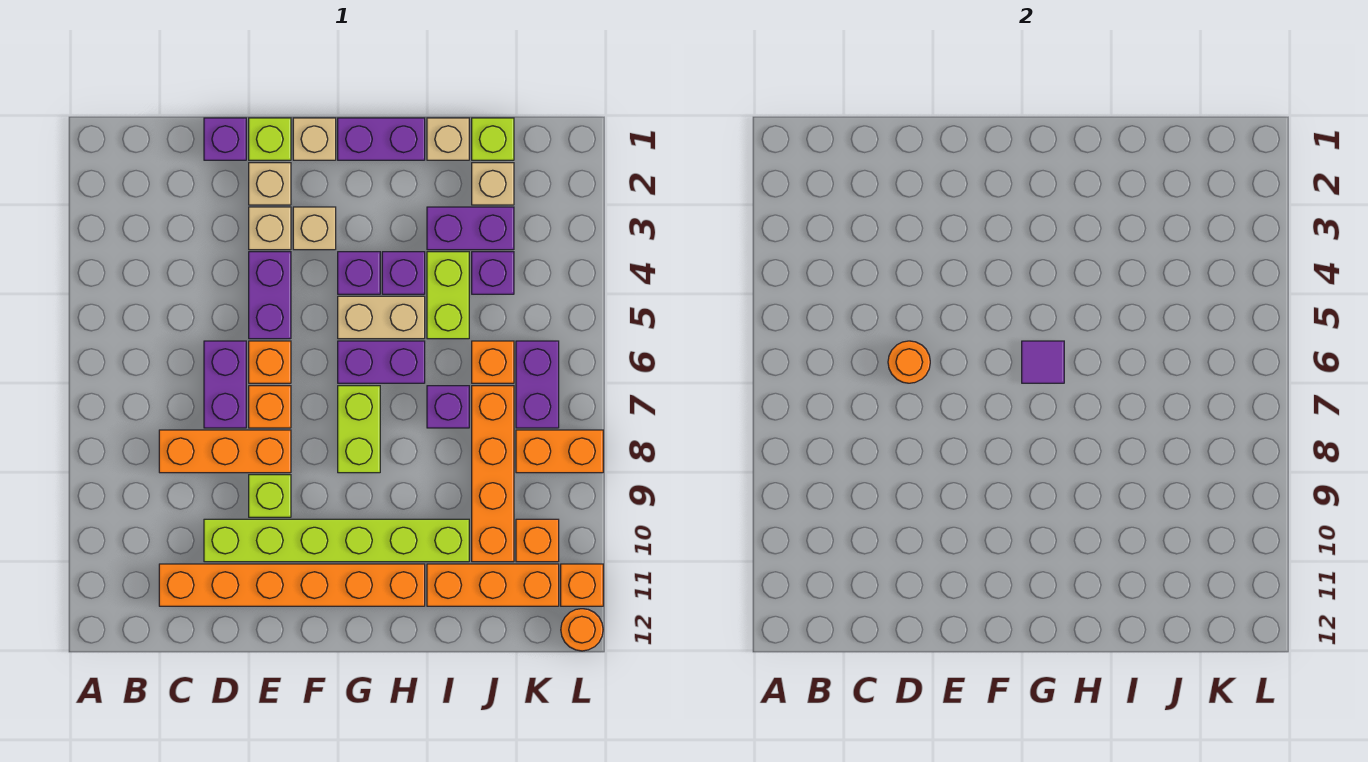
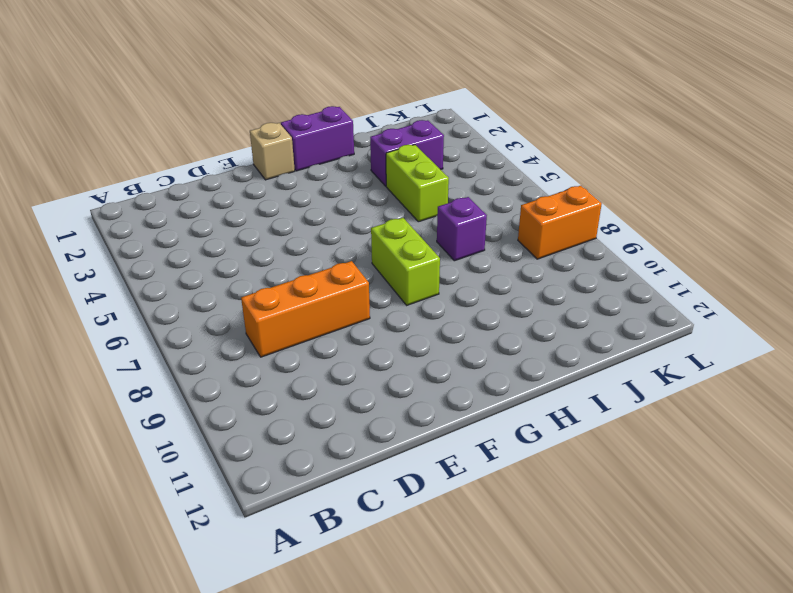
none -> orange 1x6 brick [159,564,425,606]
none -> purple 1x1 brick [204,118,246,160]
none -> purple 1x2 brick [204,341,246,428]
none -> lime 1x6 brick [204,519,469,562]

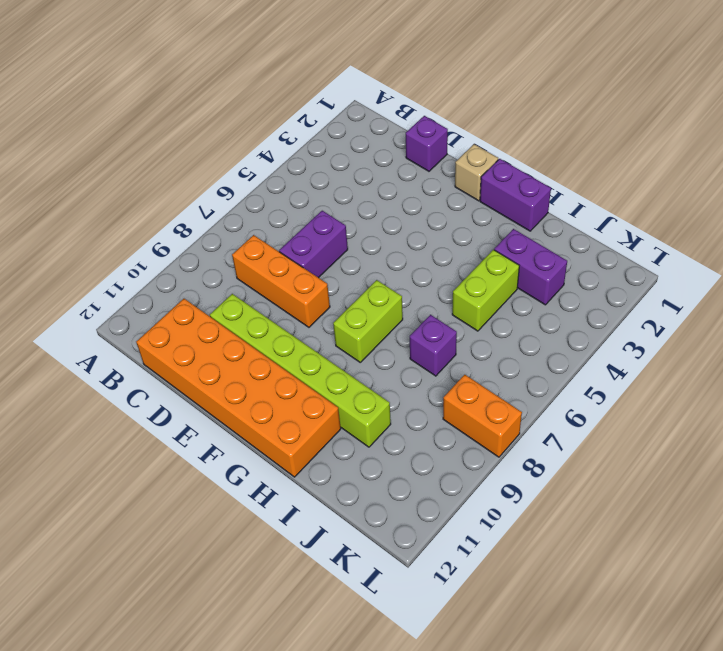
orange 2x6 brick [136,299,341,477] -> orange 1x6 brick [159,564,425,606]
none -> lime 1x1 brick [249,118,291,160]
none -> tan 1x1 brick [249,163,291,205]
none -> tan 1x1 brick [249,207,291,250]
none -> purple 1x2 brick [249,252,291,339]

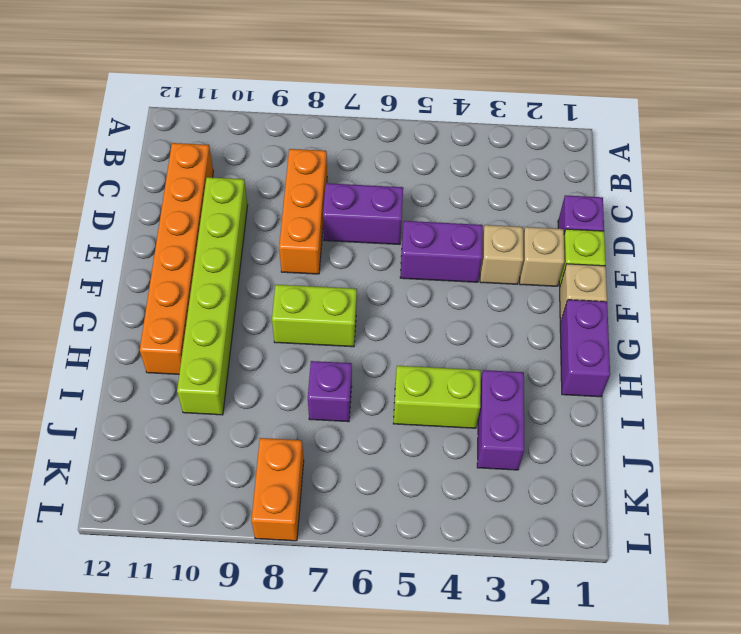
none -> orange 1x1 brick [249,341,291,383]
none -> orange 1x1 brick [249,386,291,428]
none -> lime 1x1 brick [249,475,291,517]
none -> tan 1x1 brick [293,207,336,250]

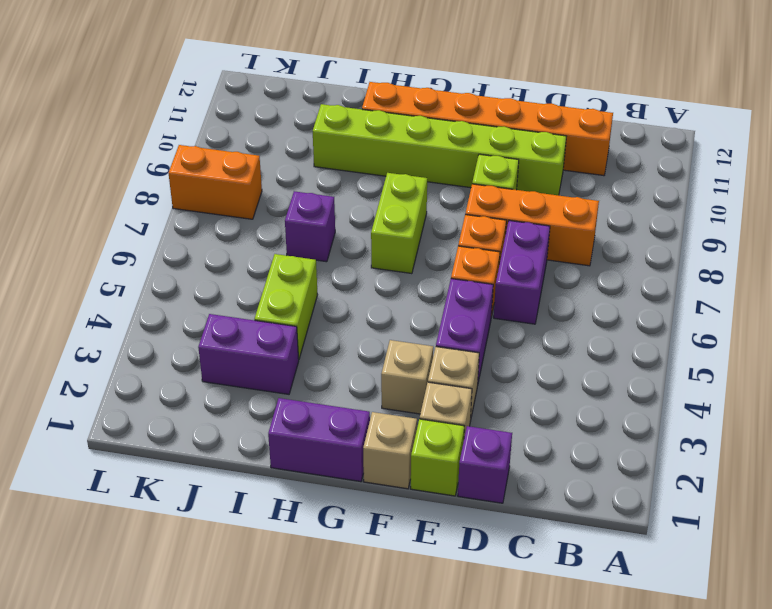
none -> purple 1x1 brick [338,252,380,294]
none -> tan 1x2 brick [338,296,425,339]
none -> purple 1x2 brick [338,341,425,383]
none -> purple 1x1 brick [382,252,425,294]

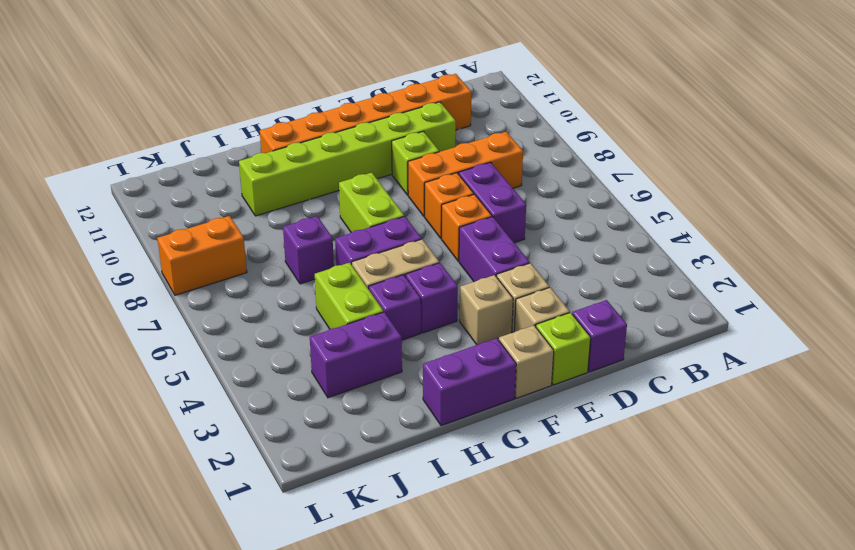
none -> tan 1x1 brick [427,118,469,160]
none -> orange 1x3 brick [427,564,559,606]
none -> lime 1x1 brick [472,118,514,160]
none -> tan 1x1 brick [472,163,514,205]

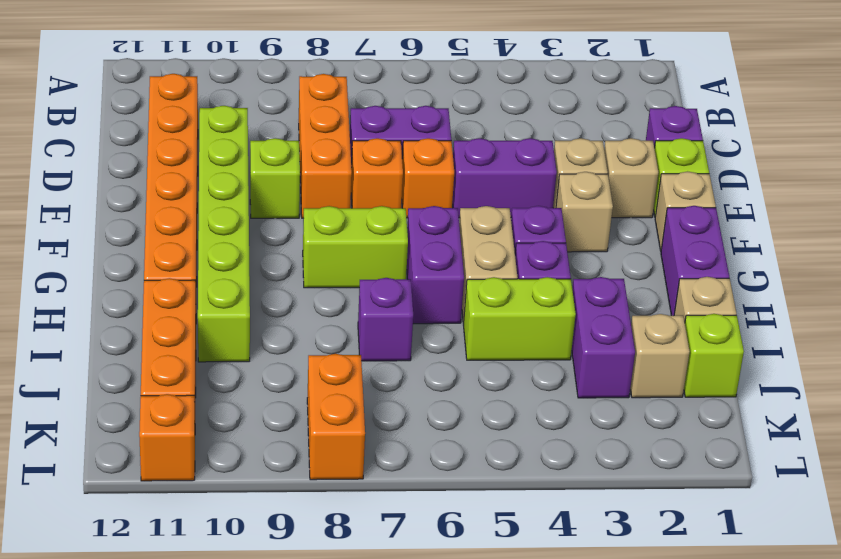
none -> purple 1x1 brick [472,252,514,294]
none -> orange 1x1 brick [472,341,514,383]
none -> orange 1x4 brick [472,386,514,562]
none -> purple 1x2 brick [516,341,559,428]

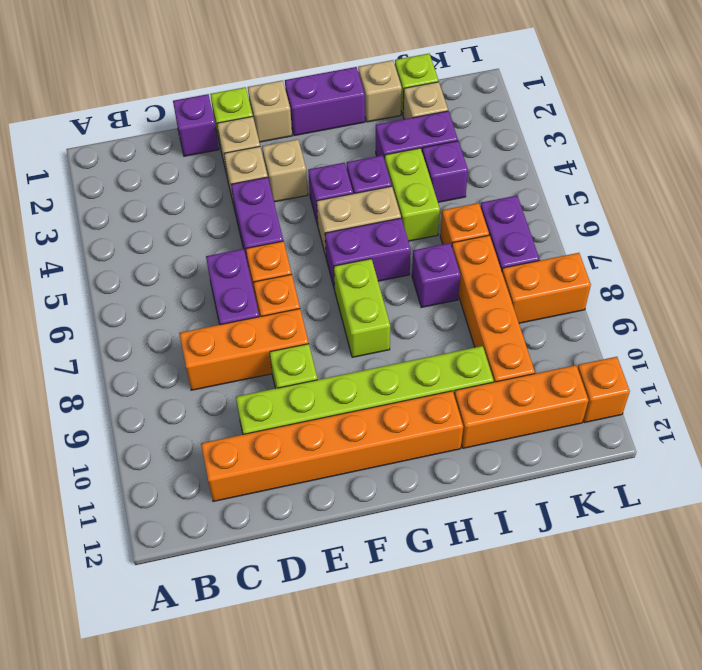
none -> orange 1x1 brick [516,519,559,562]
none -> orange 1x1 round brick [561,609,603,651]
none -> orange 1x1 round brick [888,341,930,383]
none -> purple 1x1 tile [1022,341,1064,383]

